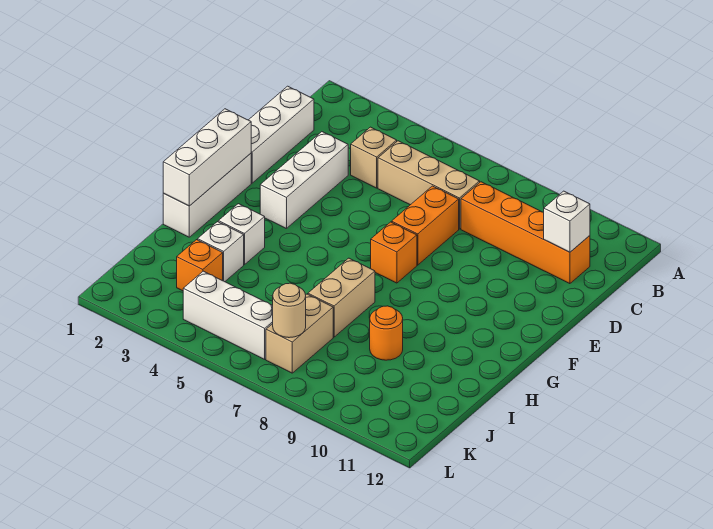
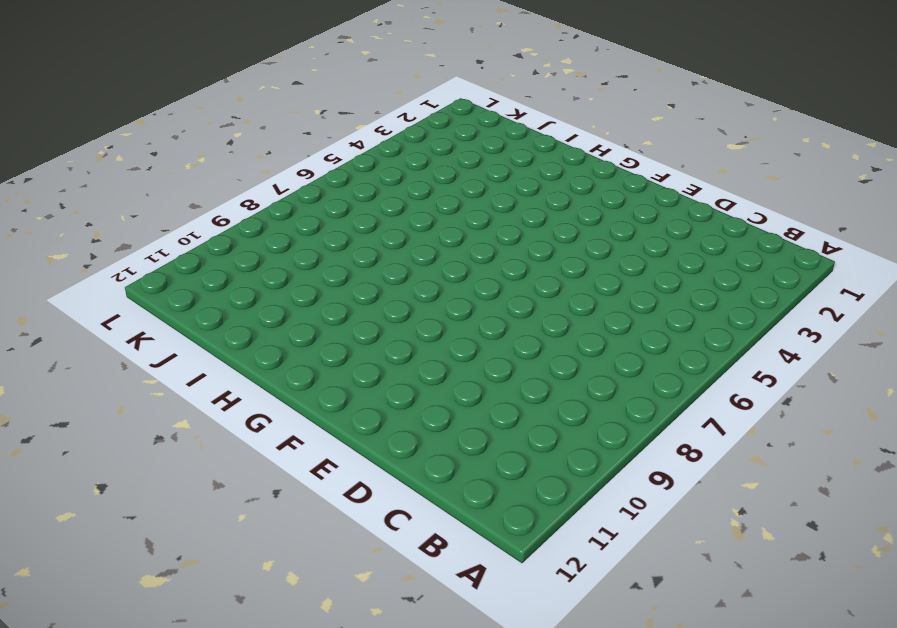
none -> white 1x3 brick [249,86,314,183]
none -> tan 1x1 brick [351,127,397,188]
none -> tan 1x3 brick [378,141,480,229]

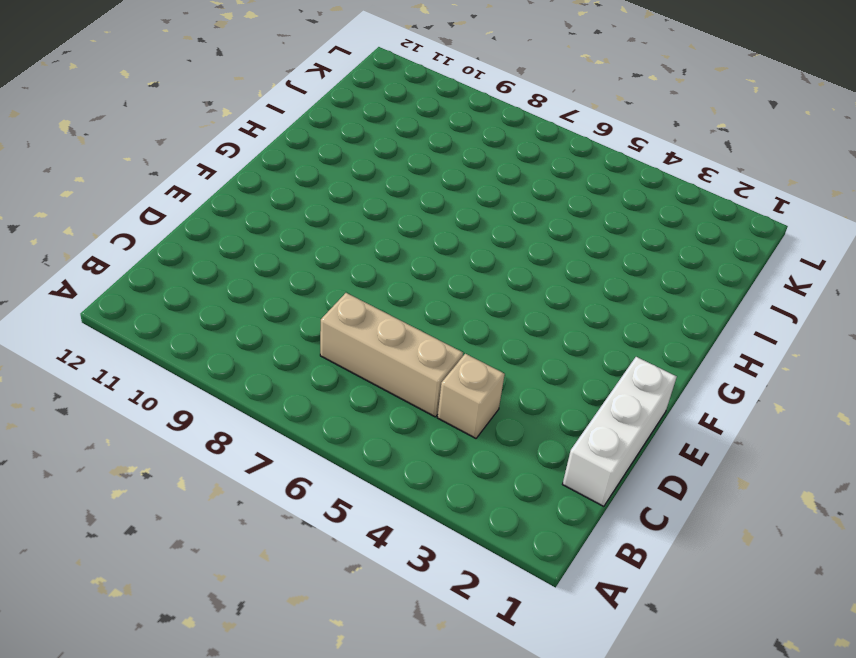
none -> orange 1x4 brick [461,182,590,284]
none -> white 1x3 brick [260,132,348,229]
none -> orange 1x2 brick [392,186,459,265]

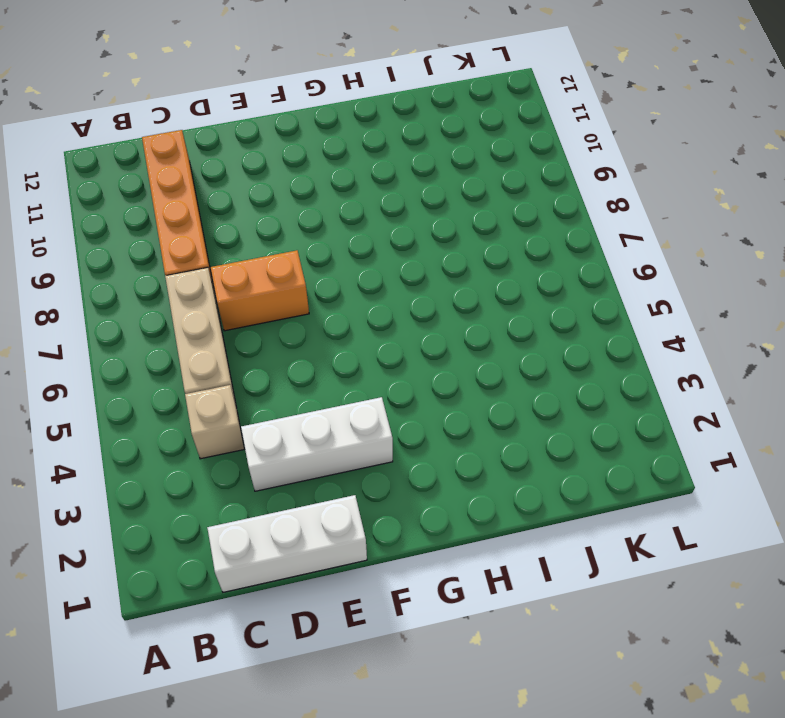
none -> white 1x3 brick [163,153,251,237]
none -> orange 1x1 brick [371,222,417,283]
none -> white 1x1 brick [218,204,265,265]

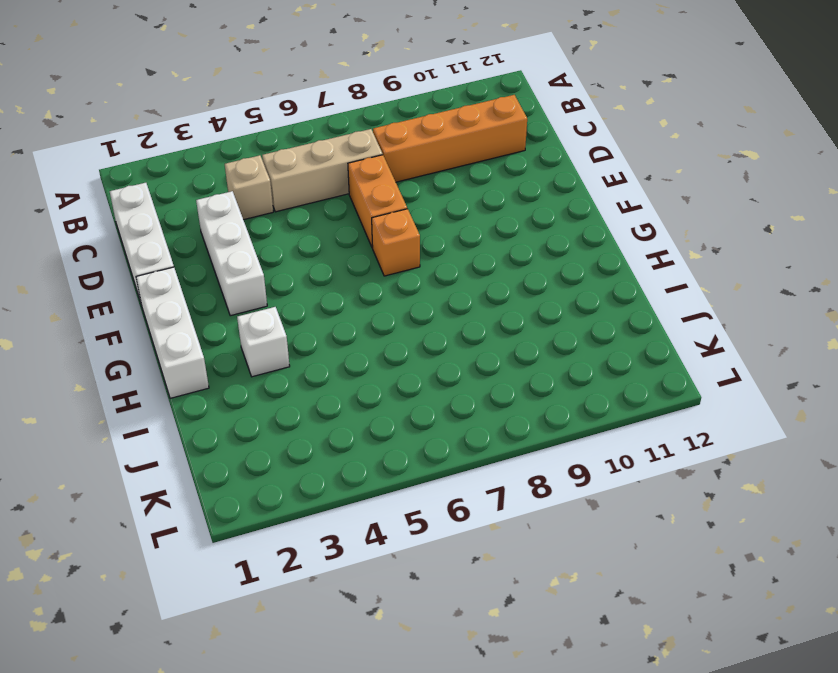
none -> tan 1x2 brick [308,258,375,337]
none -> white 1x1 brick [198,222,244,282]
none -> orange 1x1 round brick [370,306,403,360]

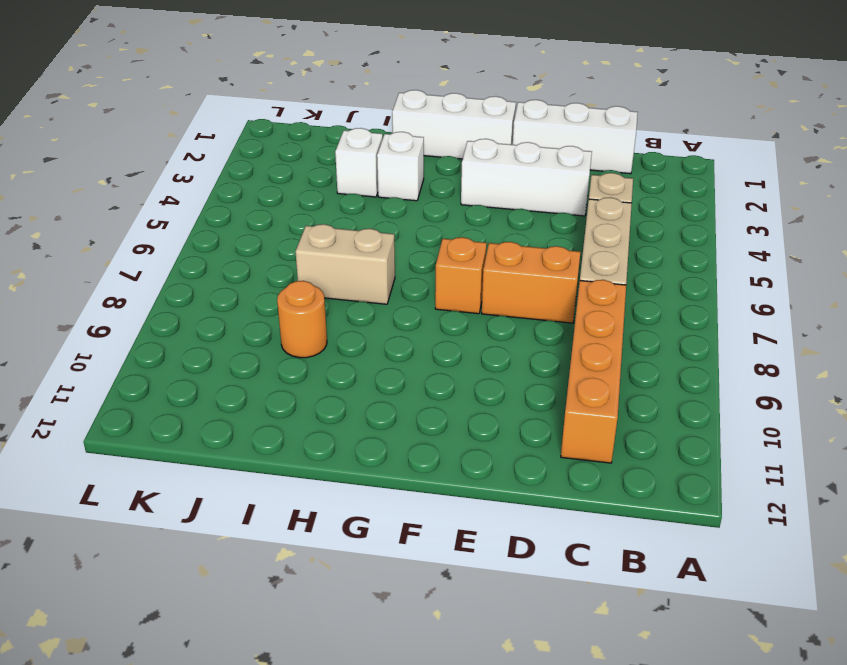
none -> orange 1x1 brick [177,240,223,291]
none -> tan 1x2 brick [266,294,333,373]
none -> white 1x3 brick [183,271,273,359]

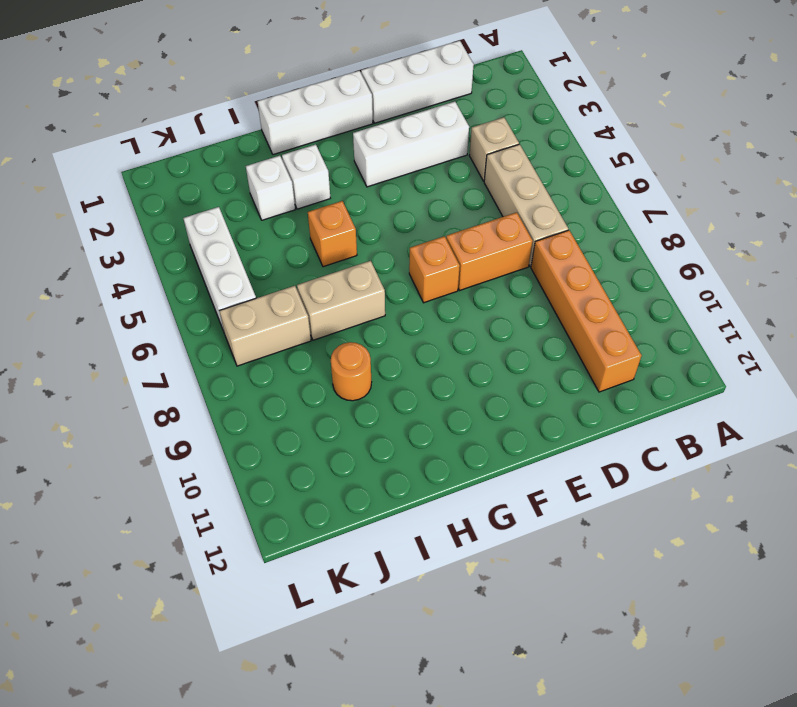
orange 1x1 brick [308,201,357,267] -> orange 1x1 brick moved to [177,240,223,291]
none -> white 1x1 brick [544,191,590,252]
none -> white 1x3 brick [163,109,251,206]
none -> tan 1x1 round brick [273,283,306,338]

